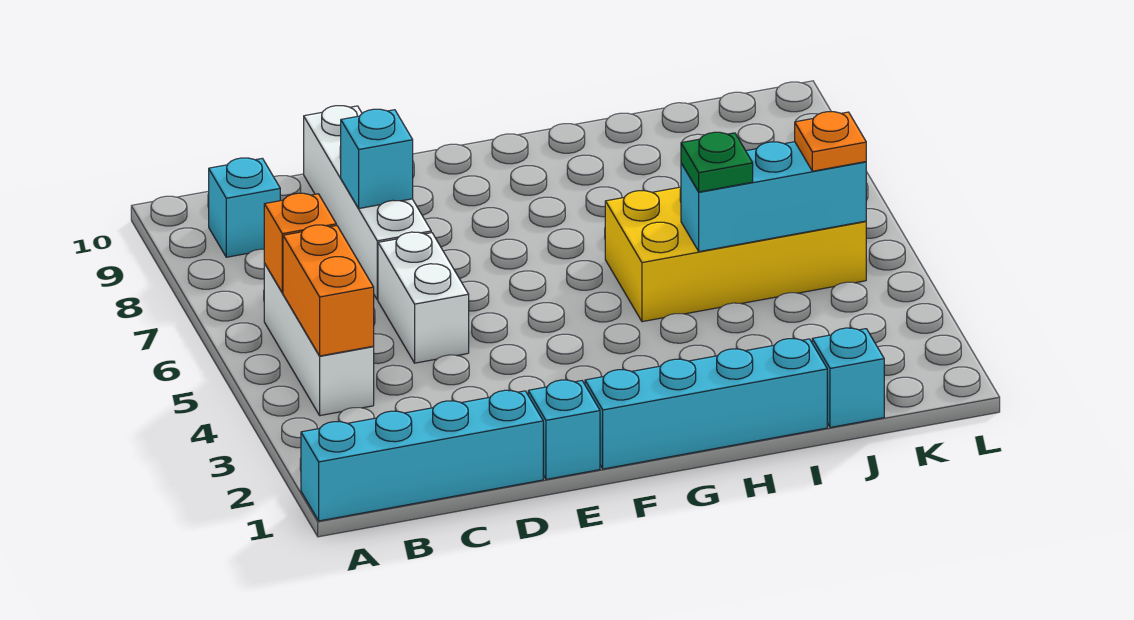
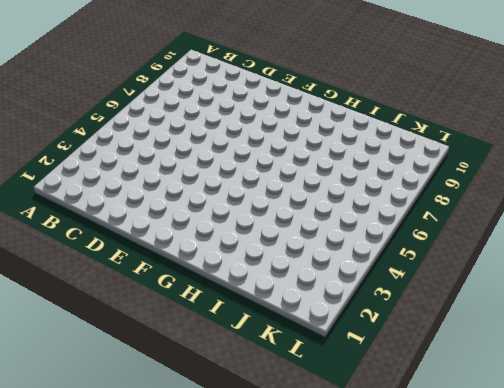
none -> cyan 1x4 brick [301,390,543,521]
none -> white 1x3 brick [264,264,374,416]
none -> cyan 1x1 brick [209,158,280,257]

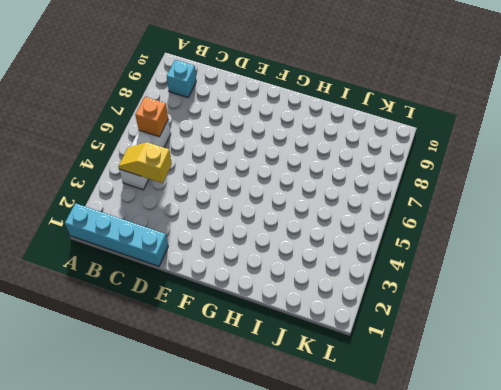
yellow 1x2 slope [118,142,172,183] -> orange 1x2 brick [283,225,374,356]
none -> white 1x2 brick [378,232,469,363]
none -> white 1x4 brick [304,106,431,300]
none -> cyan 1x1 brick [528,380,600,479]

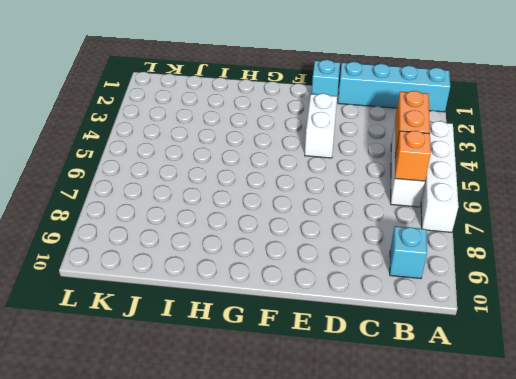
white 1x4 brick [421,121,459,232] -> white 1x4 brick moved to [304,106,431,300]
white 1x2 brick [305,94,337,158] -> white 1x2 brick moved to [378,232,469,363]
none -> cyan 1x4 brick [585,339,827,469]
none -> yellow 2x4 brick [605,187,866,322]
none -> cyan 1x1 brick [812,328,884,427]

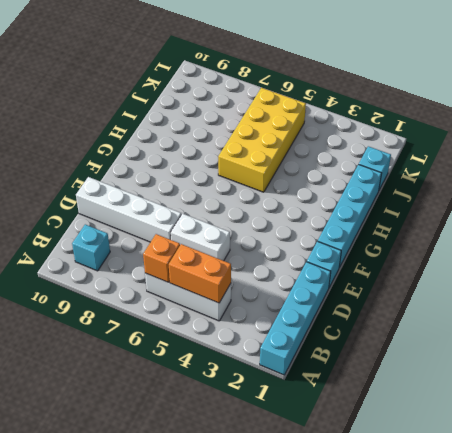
none -> cyan 1x1 brick [341,109,413,209]
none -> cyan 1x3 brick [681,142,866,252]
none -> green 1x1 plate [681,132,753,192]

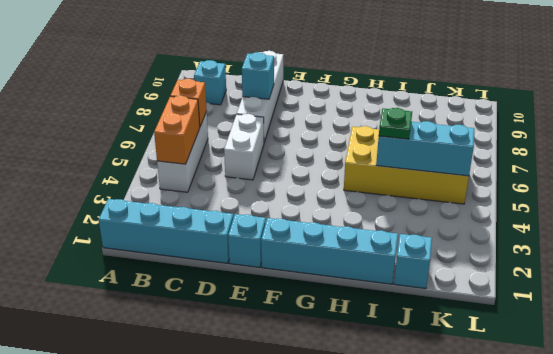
none -> orange 1x1 plate [795,112,866,171]

